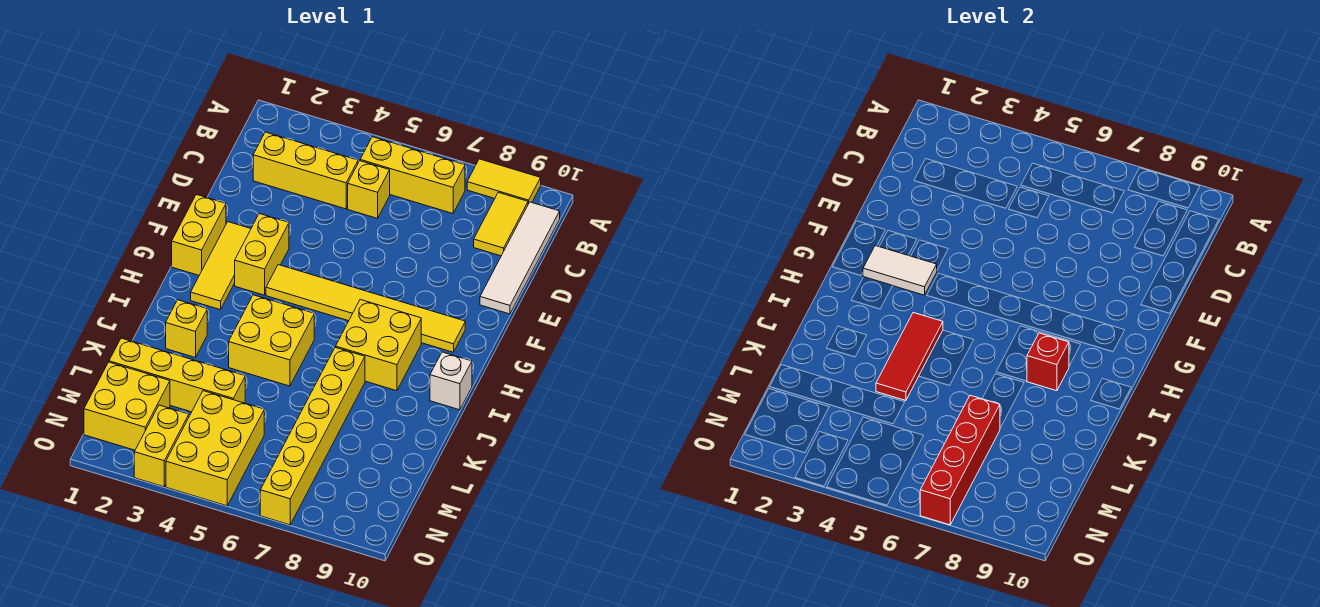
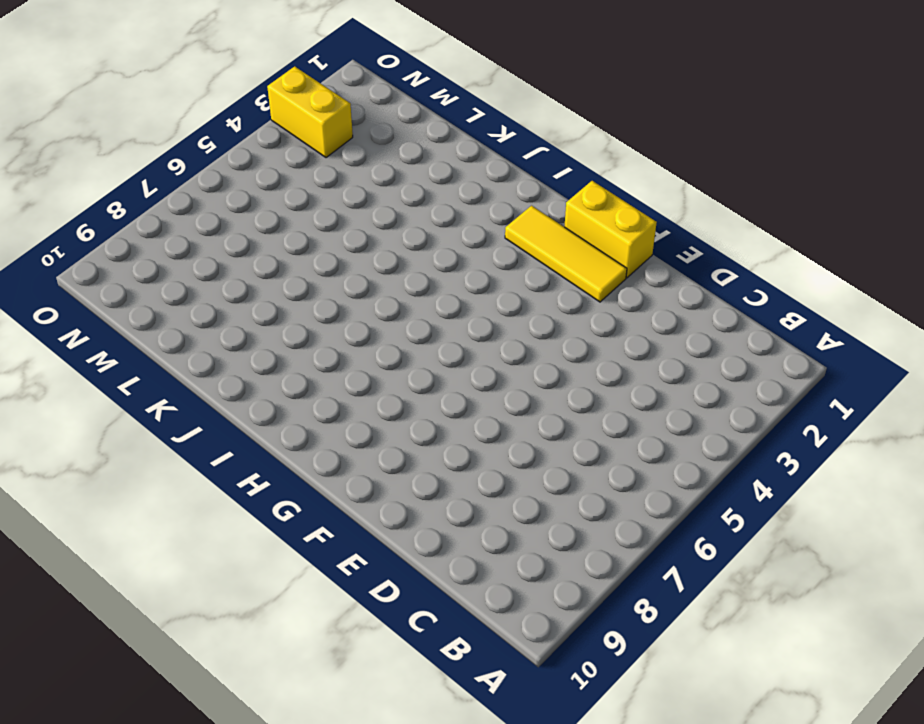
none -> yellow 1x2 tile [467,159,541,204]
none -> yellow 1x3 brick [360,137,465,214]
none -> yellow 1x2 tile [474,192,528,256]

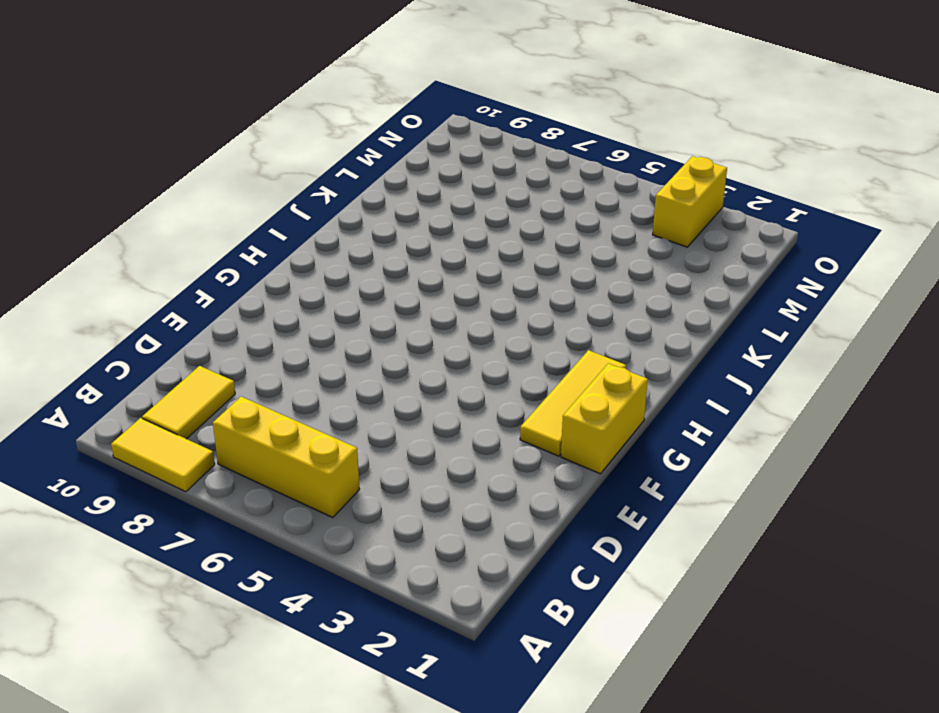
none -> white 1x4 tile [480,202,560,314]
none -> yellow 1x3 brick [253,132,358,209]
none -> yellow 1x1 brick [348,161,390,218]

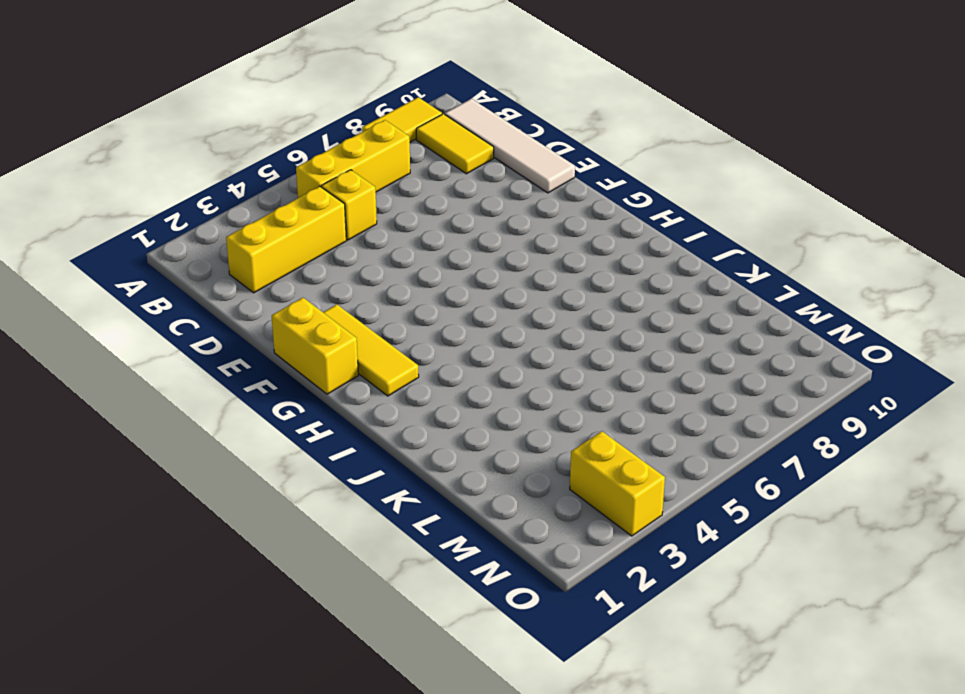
none -> yellow 1x2 brick [235,214,289,295]
none -> yellow 1x6 tile [266,265,465,352]
none -> yellow 2x2 brick [336,300,421,391]

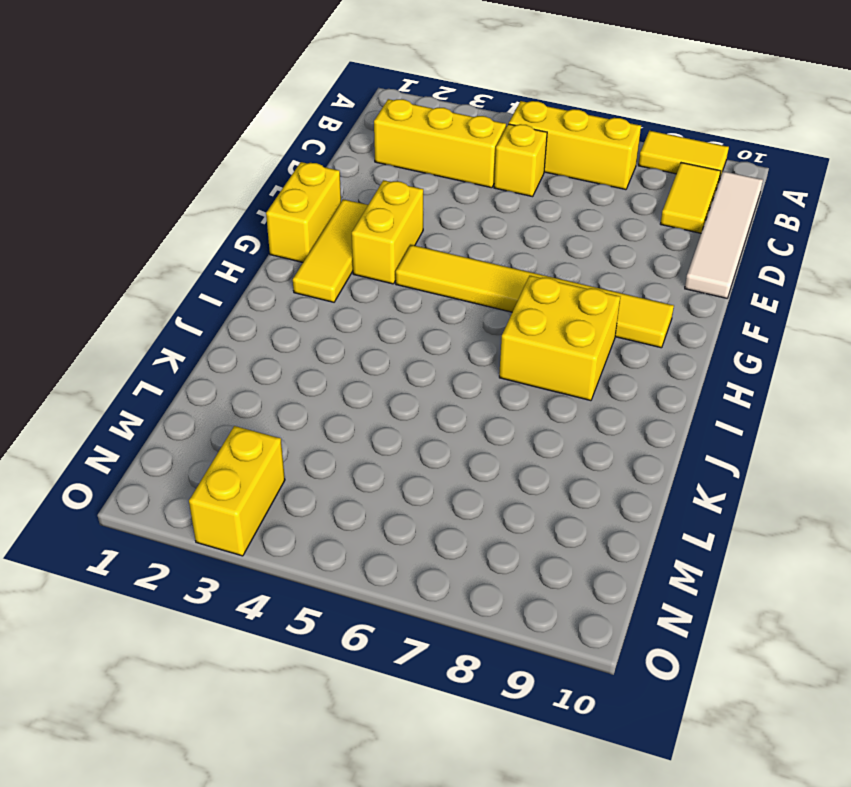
none -> yellow 2x2 brick [229,295,314,386]
none -> white 1x1 brick [430,352,472,410]
none -> yellow 1x1 brick [166,300,207,357]

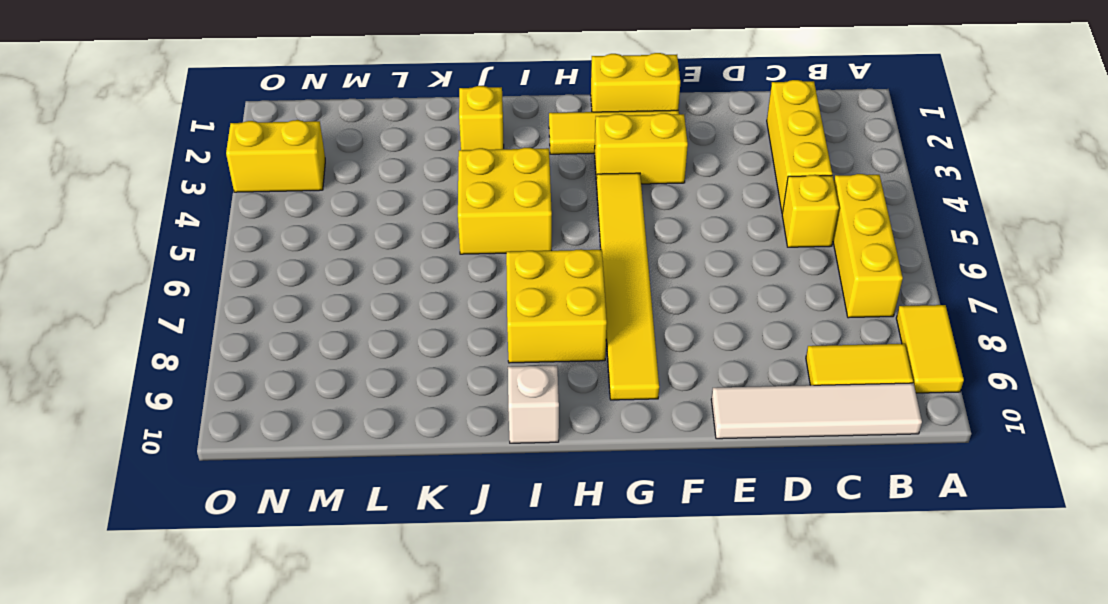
none -> yellow 1x6 brick [260,347,365,525]
none -> yellow 1x4 brick [109,338,245,412]
none -> yellow 2x2 brick [84,362,170,450]

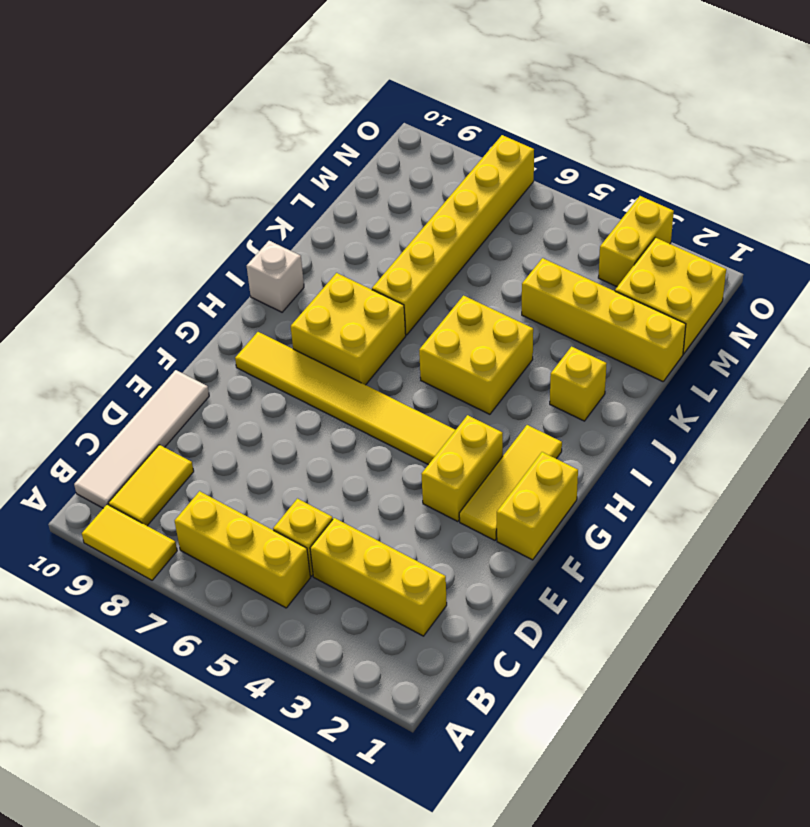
none -> yellow 2x3 brick [166,391,264,506]
none -> white 1x2 tile [863,246,937,295]
none -> red 1x3 tile [876,313,943,401]

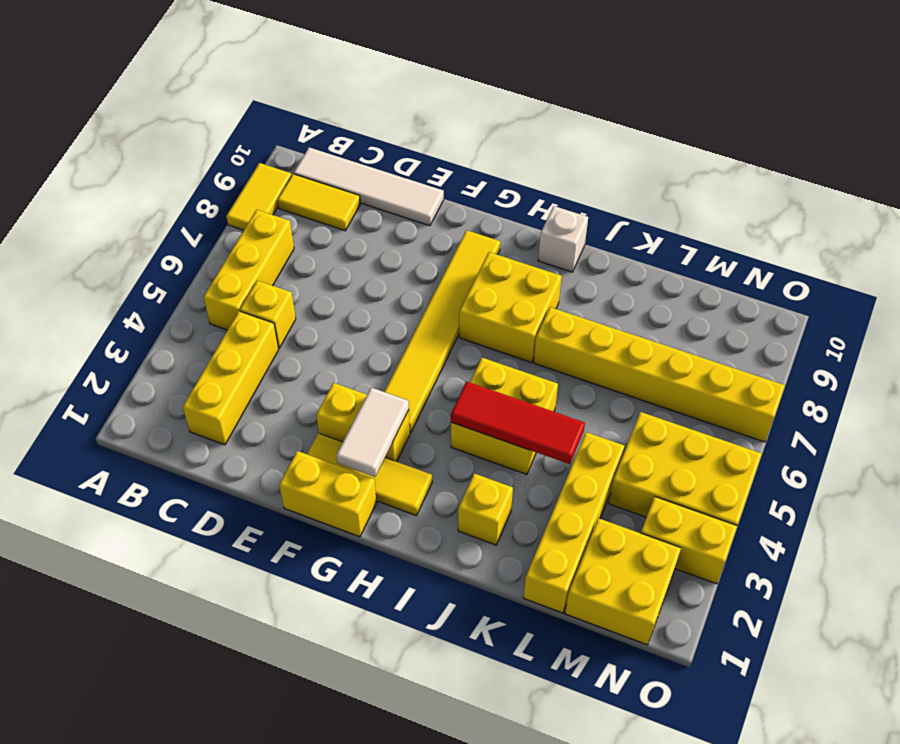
none -> red 1x1 brick [1027,333,1069,391]
none -> red 1x4 brick [920,395,1000,525]

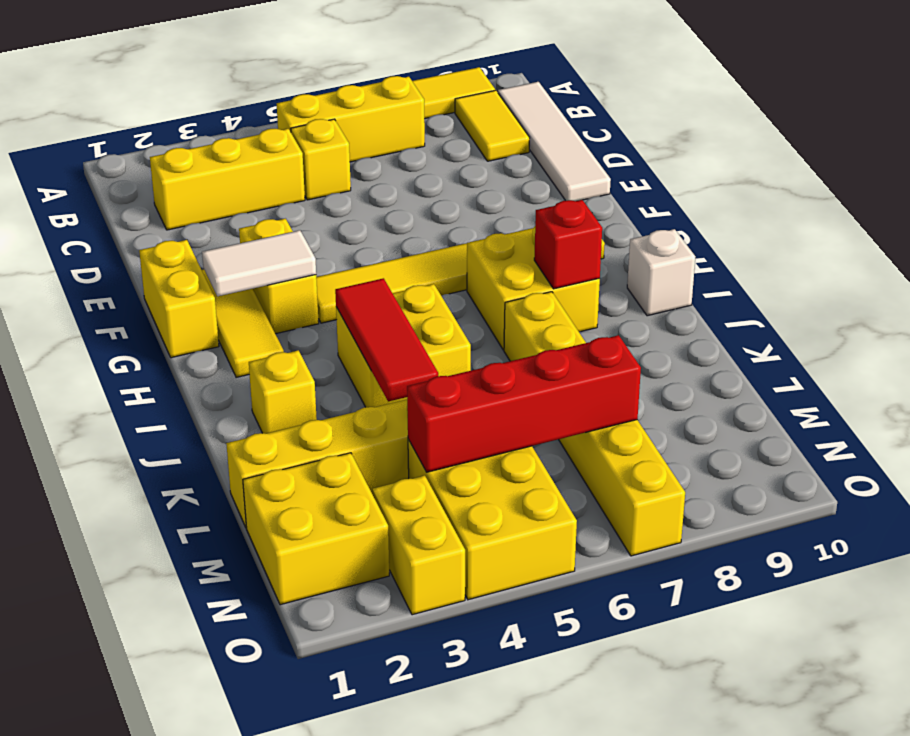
red 1x4 brick [407,335,641,472] -> red 1x4 brick turned to [920,395,1000,525]

